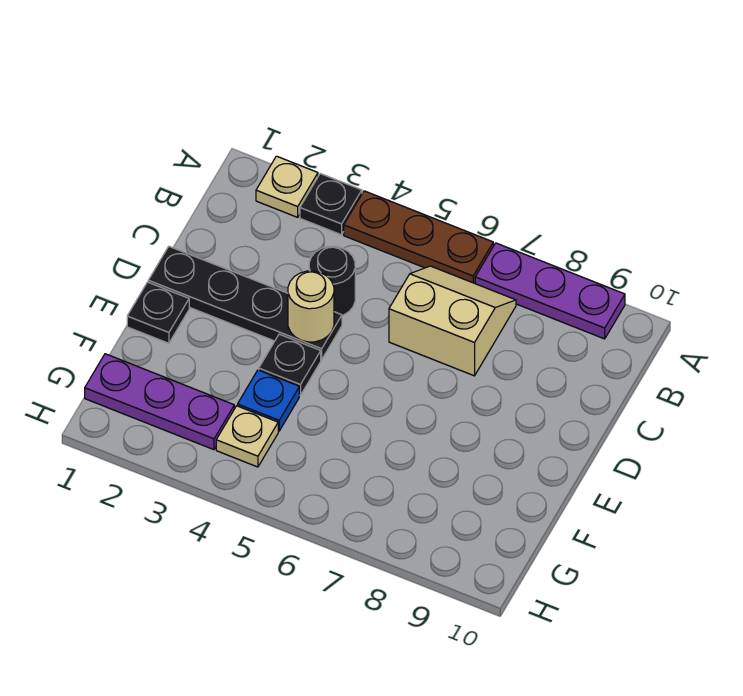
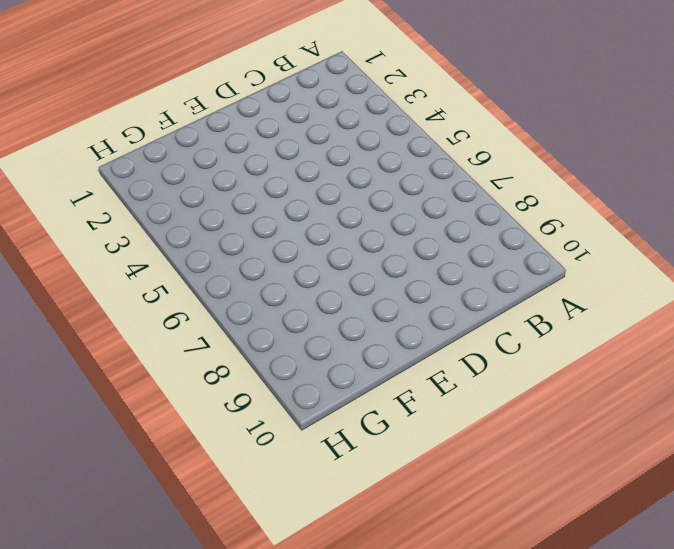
none -> tan 1x1 plate [256,156,318,217]
none -> black 1x1 plate [300,174,362,235]
none -> brown 1x3 plate [344,191,493,283]

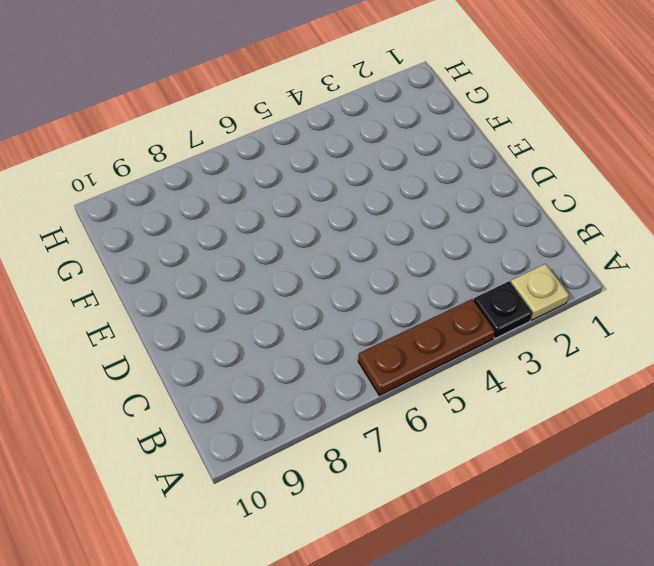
none -> purple 1x3 plate [475,243,625,339]
none -> tan 2x2 slope [389,266,516,376]
none -> black 1x1 round brick [309,246,355,316]

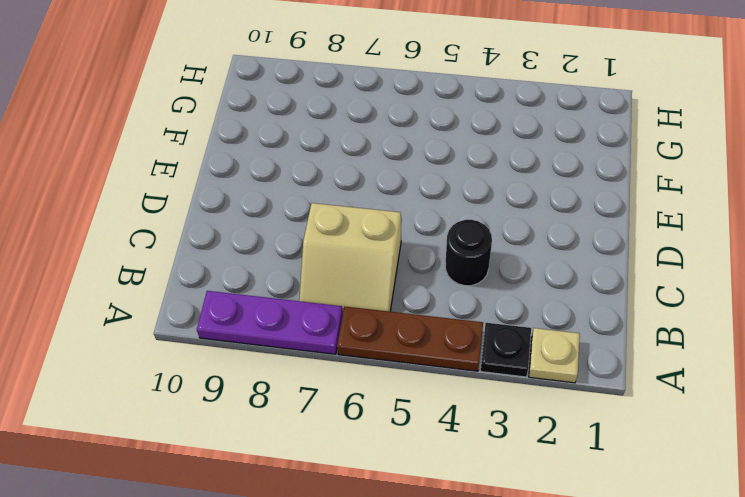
none -> black 1x4 plate [148,247,342,360]
none -> black 1x1 plate [127,282,189,343]
none -> black 1x1 plate [259,334,321,395]

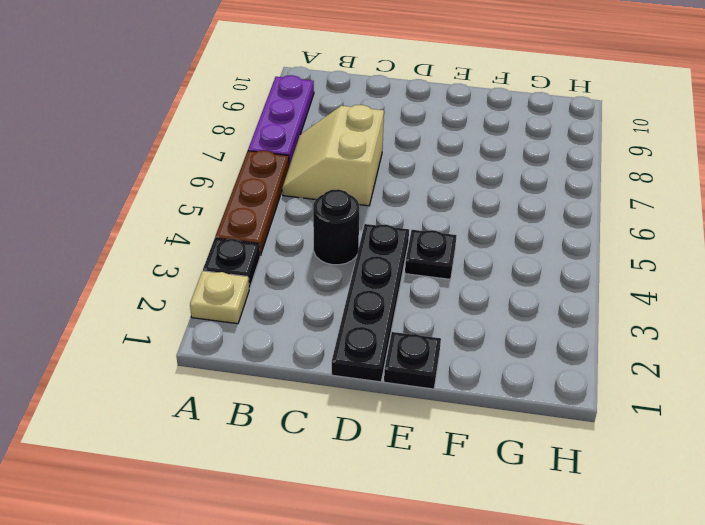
none -> blue 1x1 plate [238,370,299,431]
none -> purple 1x3 plate [85,354,234,450]
none -> tan 1x1 plate [216,406,278,467]

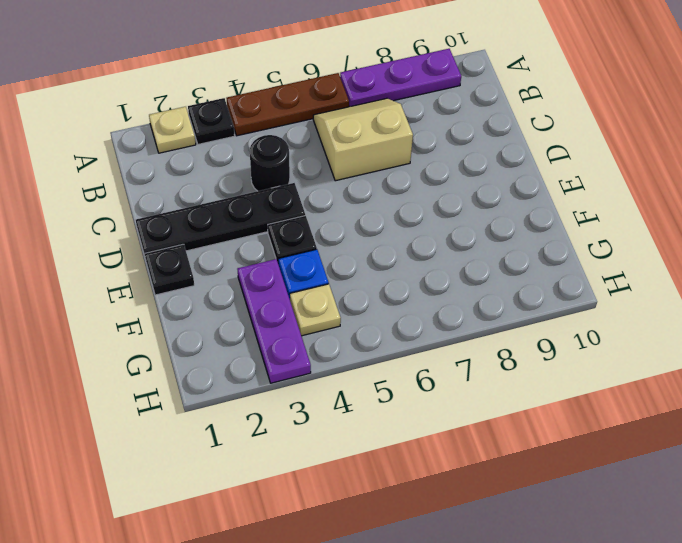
purple 1x3 plate [238,259,311,383] -> purple 1x3 plate turned to [85,354,234,450]
none -> tan 1x1 round brick [288,271,334,342]

